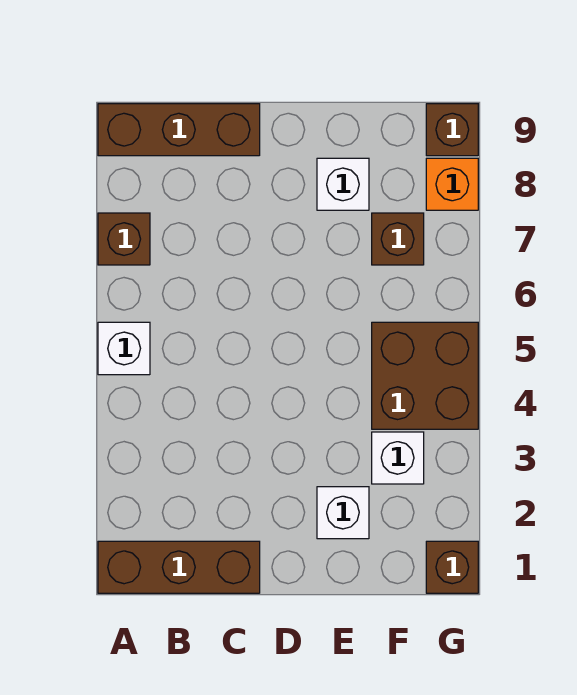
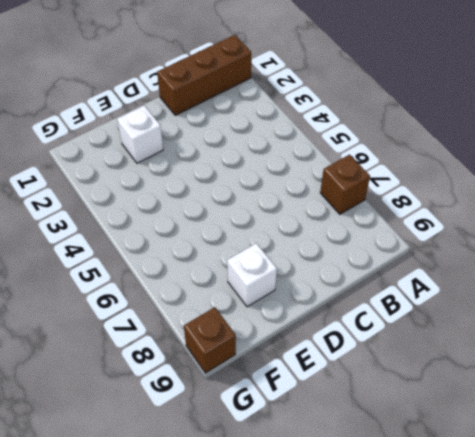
none -> white 1x1 brick [98,322,150,375]
none -> brown 1x3 brick [98,104,260,156]
none -> white 1x1 brick [372,432,424,484]

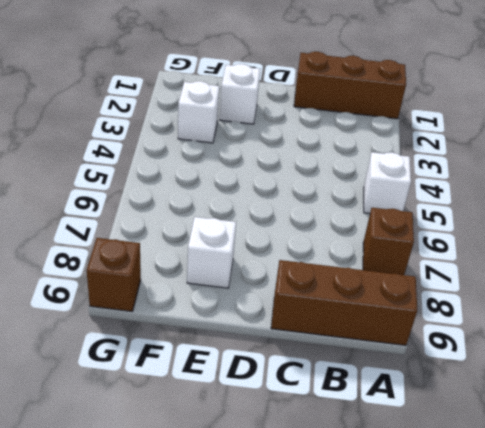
none -> brown 2x2 brick [372,322,478,429]
none -> brown 1x1 brick [372,213,424,265]
none -> brown 1x1 brick [426,541,478,593]

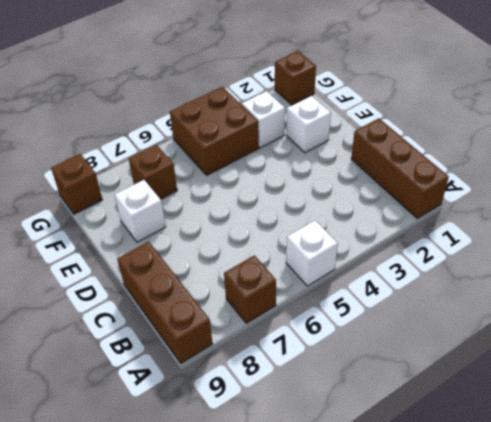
none -> orange 1x1 brick [426,158,478,210]

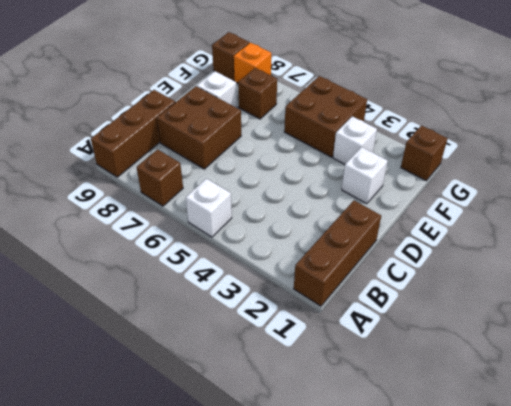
brown 2x2 brick [157,86,241,169] -> none

